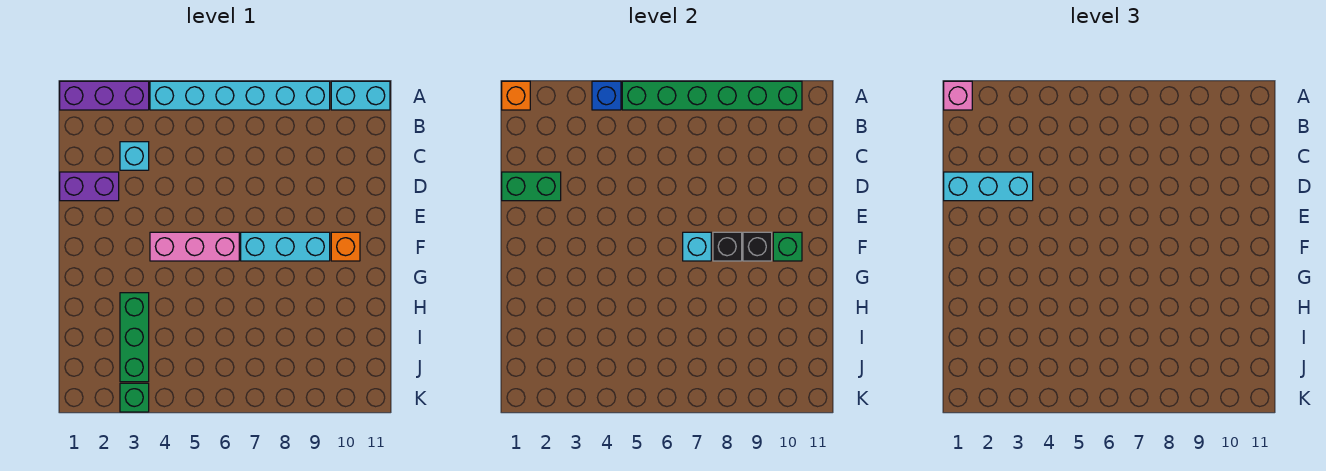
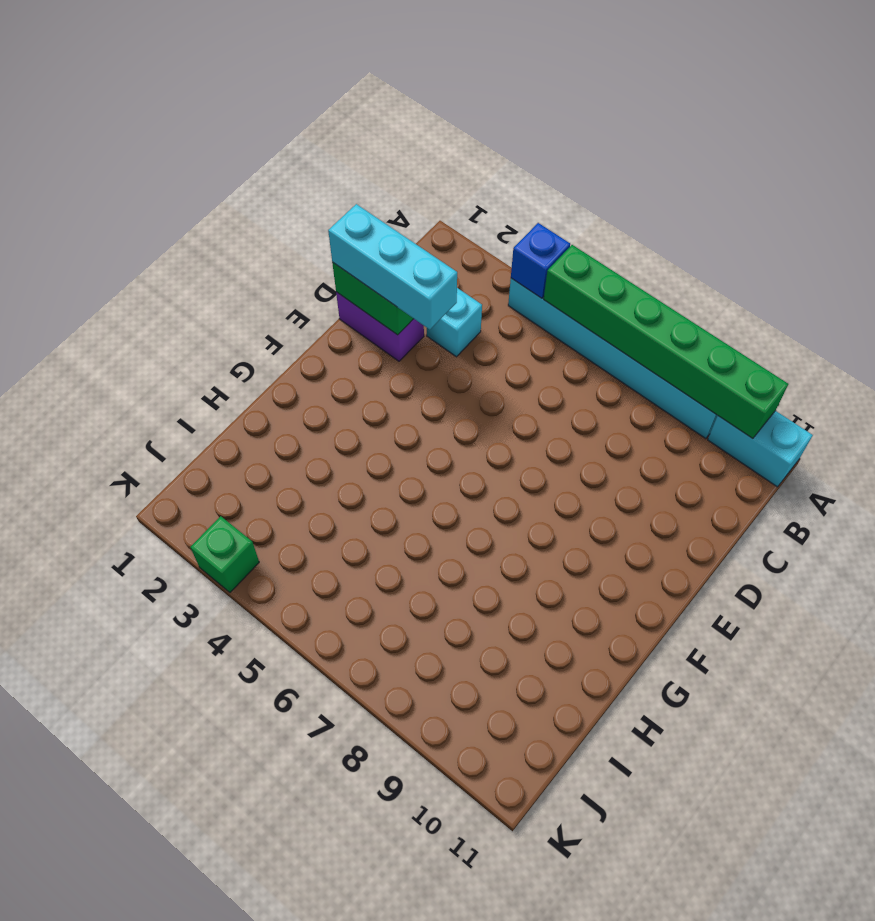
none -> purple 1x3 brick [60,81,149,110]
none -> pink 1x3 brick [150,232,239,261]
none -> cyan 1x3 brick [241,232,330,261]

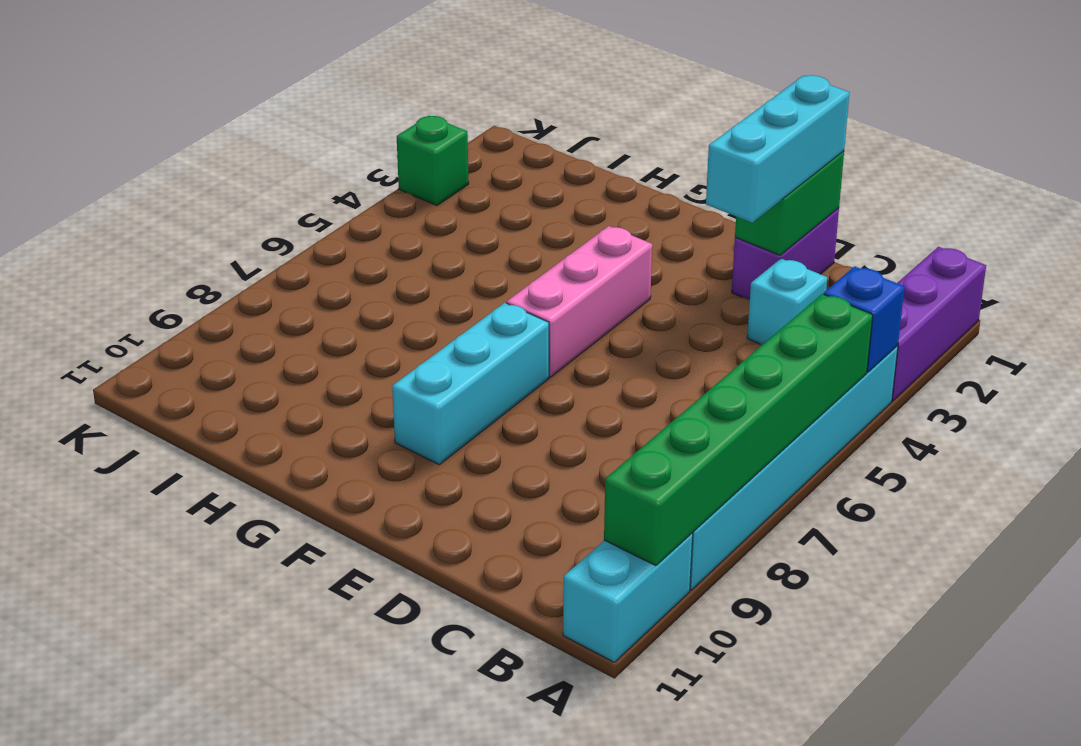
none -> orange 1x1 brick [331,232,360,261]
none -> green 1x3 brick [120,293,149,382]
none -> orange 1x1 brick [502,81,530,110]

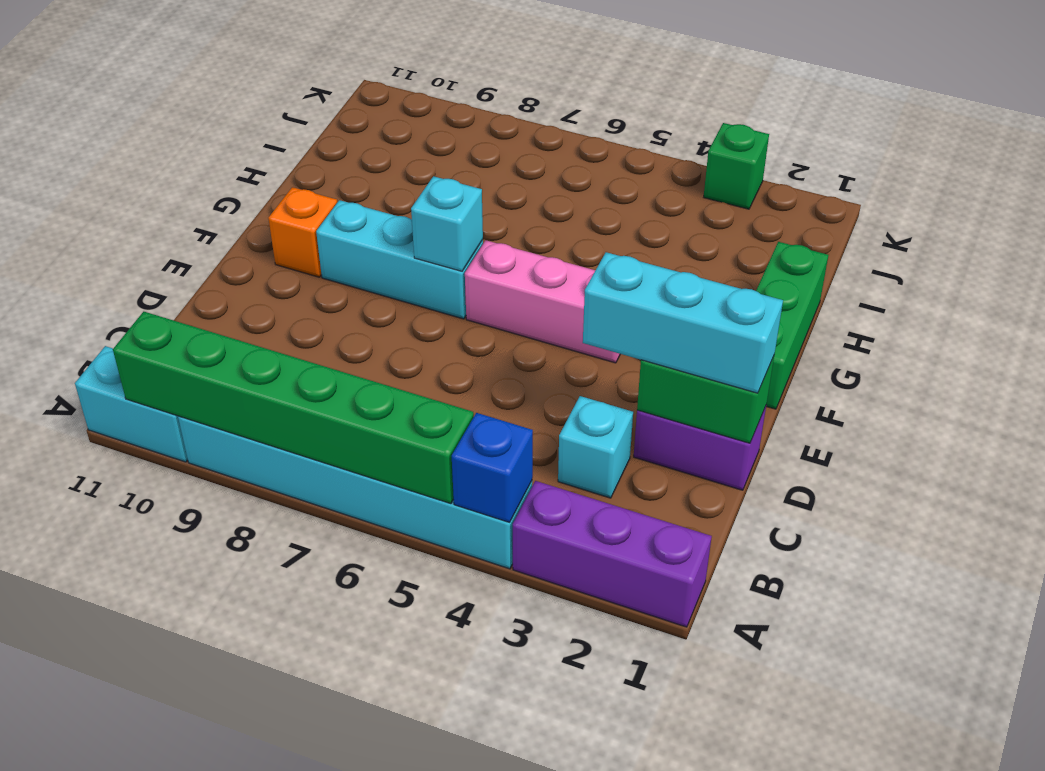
green 1x3 brick [756,242,828,409] -> green 1x3 brick moved to [120,293,149,382]
none -> orange 1x1 brick [502,81,530,110]
none -> black 1x1 brick [713,232,742,261]
none -> black 1x1 brick [743,232,772,261]

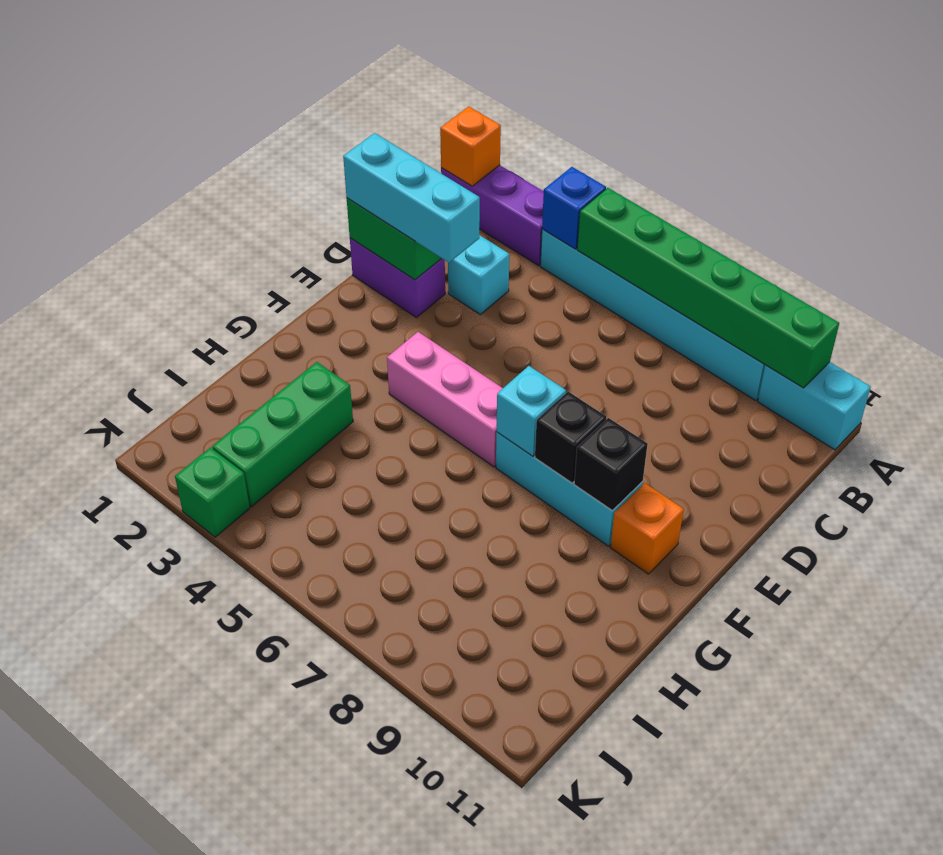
none -> green 1x1 brick [773,232,802,261]
none -> pink 1x1 brick [944,81,972,110]

